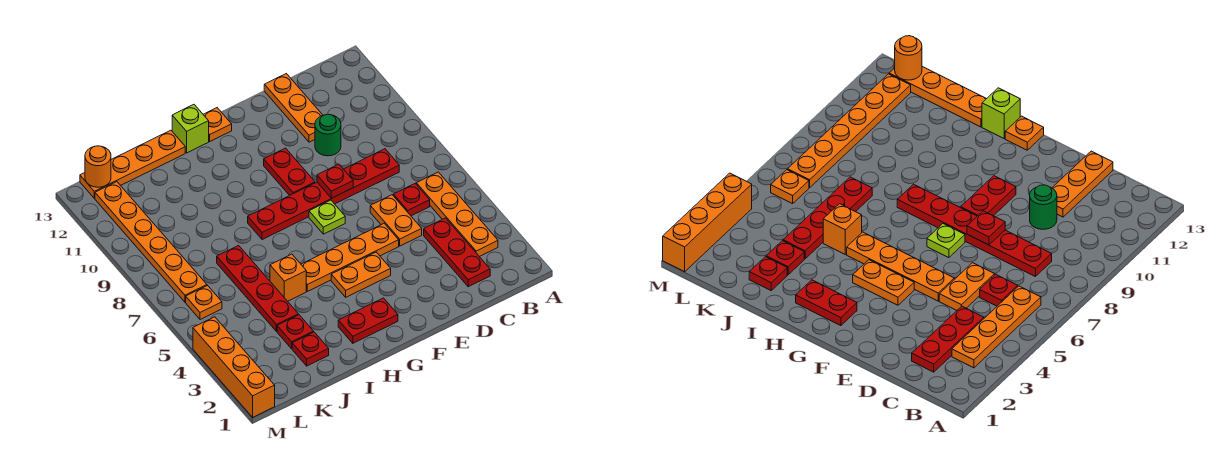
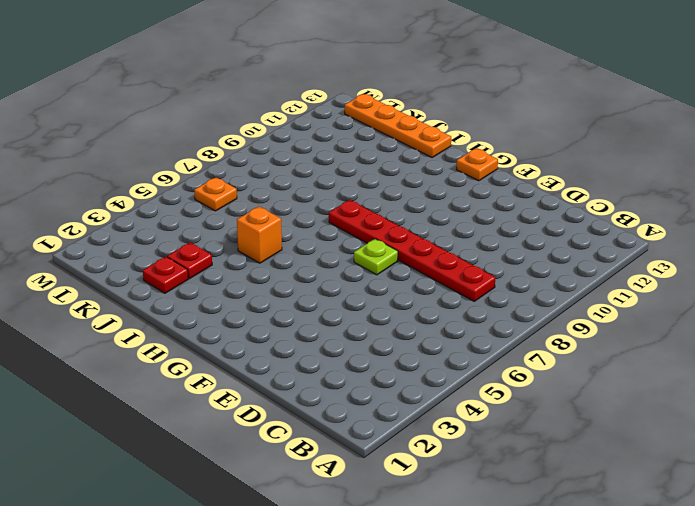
none -> orange 1x4 plate [416,172,498,257]
none -> red 1x3 plate [424,218,490,287]
none -> red 1x1 plate [393,184,430,216]

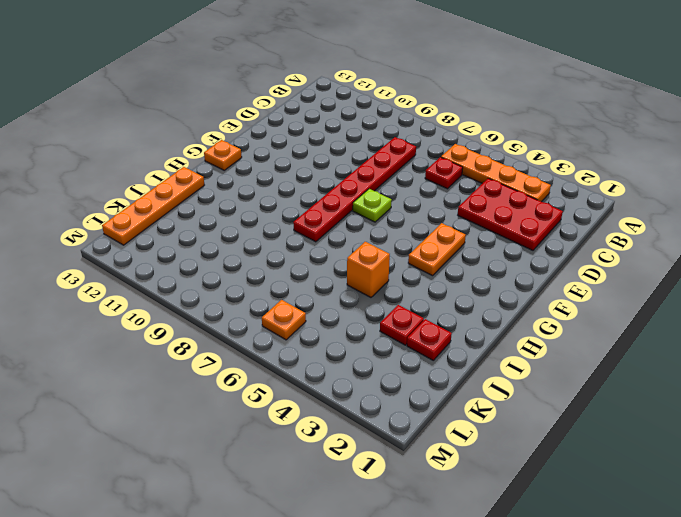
red 2x3 plate [458,178,563,250] -> red 1x3 plate [424,218,490,287]
none -> orange 1x2 plate [370,195,422,246]
none -> green 1x1 round brick [315,114,341,156]
none -> orange 1x3 plate [264,74,323,142]

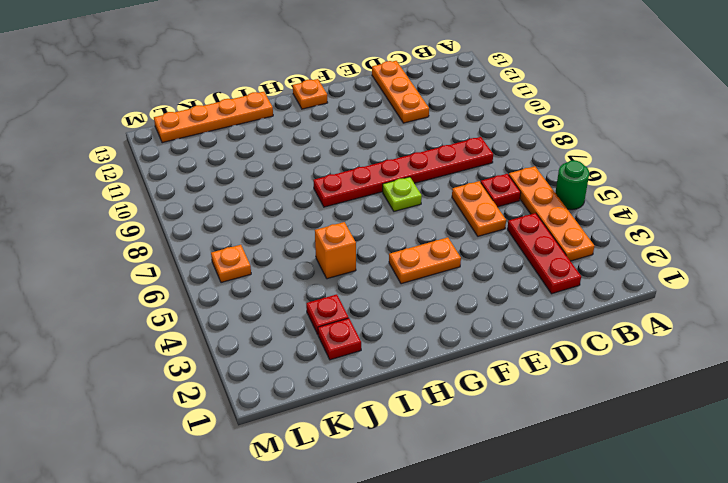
green 1x1 round brick [555,160,589,210] -> green 1x1 round brick moved to [315,114,341,156]
none -> orange 1x4 plate [301,224,399,291]
none -> red 1x2 plate [264,148,315,195]
none -> red 1x2 plate [338,298,398,343]

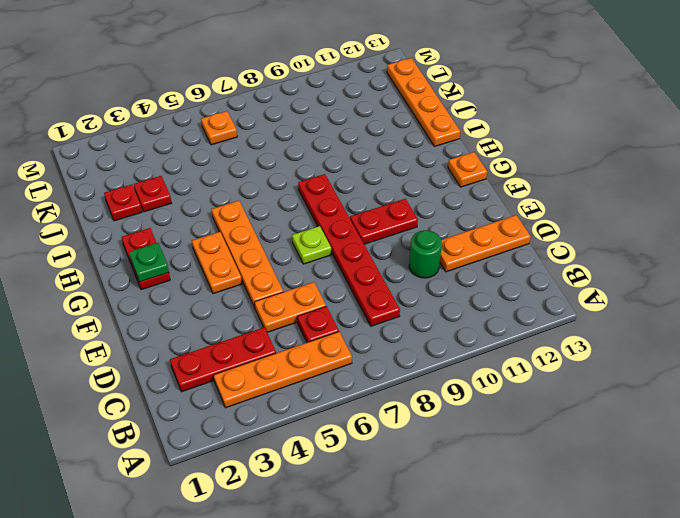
green 1x1 plate [129,243,169,282] -> none
none -> lime 1x1 brick [172,105,209,153]
none -> orange 1x1 brick [270,254,306,301]
none -> red 1x4 plate [217,246,298,331]

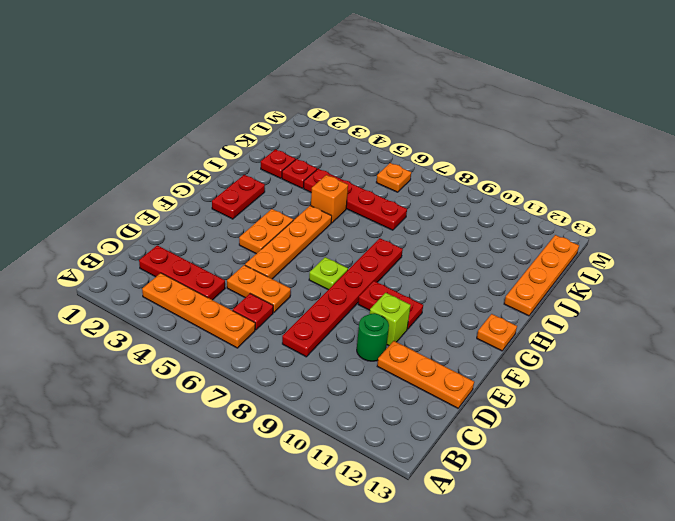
lime 1x1 brick [370,293,411,346] -> lime 1x1 brick moved to [172,105,209,153]
none -> orange 1x6 plate [95,182,207,302]
none -> orange 1x4 brick [193,317,275,417]
none -> red 1x1 plate [317,164,353,198]

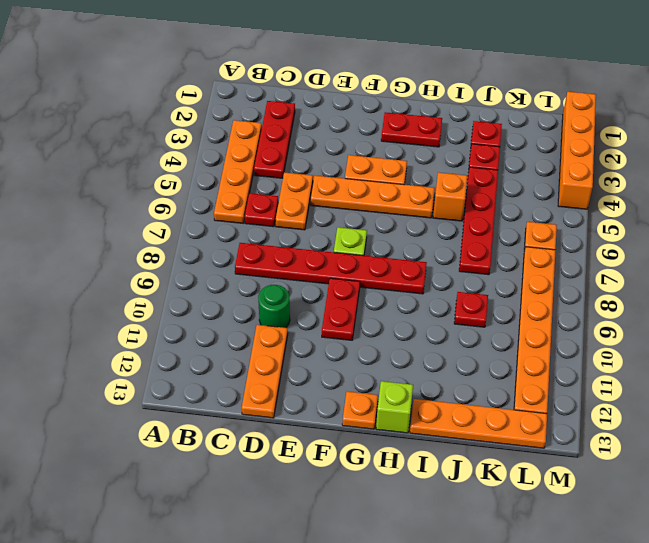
red 1x1 plate [454,292,488,327] -> red 1x1 plate moved to [317,164,353,198]
none -> orange 1x1 round brick [85,146,111,187]

